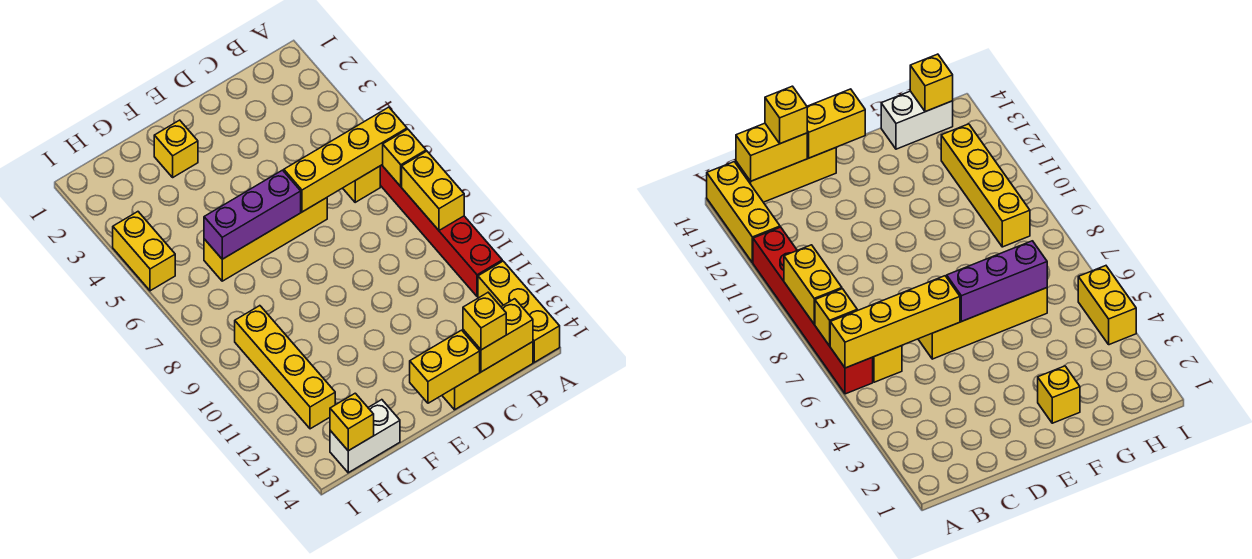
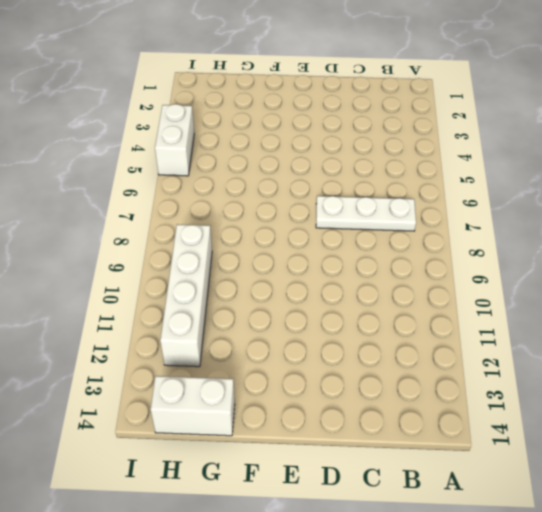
white 1x3 plate [316,196,416,231] -> none
white 1x4 brick [160,224,212,367] -> yellow 1x4 brick [235,306,335,429]
white 1x2 brick [155,104,194,176] -> yellow 1x2 brick [113,212,175,291]
none -> red 1x6 brick [380,164,502,297]
none -> yellow 1x3 brick [478,261,560,362]
none -> yellow 1x1 brick [343,166,380,202]

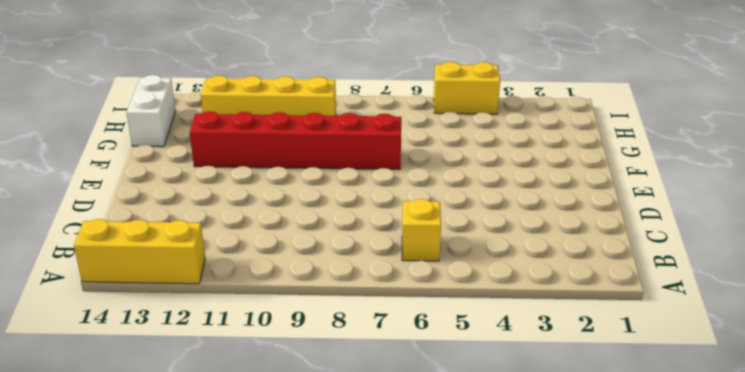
red 1x6 brick [190,111,401,169] -> red 1x6 brick moved to [380,164,502,297]
none -> yellow 1x3 brick [442,342,533,410]
none -> yellow 1x4 brick [204,198,327,281]
none -> yellow 1x1 brick [154,120,198,177]

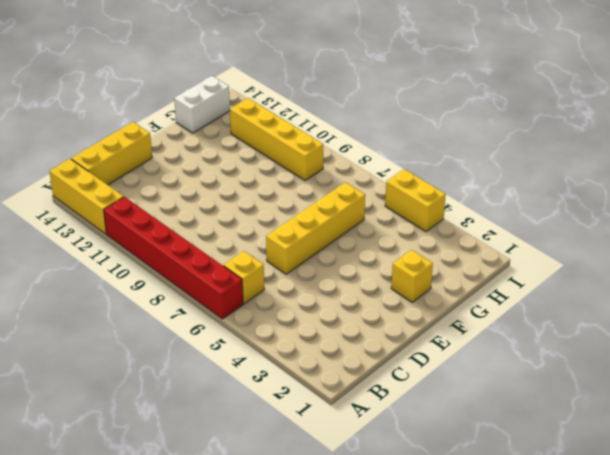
none -> yellow 1x4 brick [284,107,407,212]
none -> yellow 1x1 brick [383,129,426,186]
none -> yellow 1x2 brick [402,151,464,230]

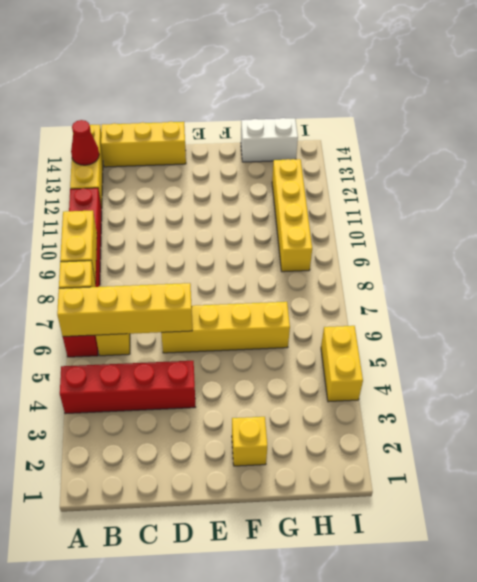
red 1x4 brick [60,361,195,414] -> none
red 1x1 cone [71,120,99,165] -> none
none -> yellow 1x2 brick [463,299,533,372]
none -> yellow 1x2 brick [410,330,480,403]
none -> purple 1x3 brick [204,170,301,259]

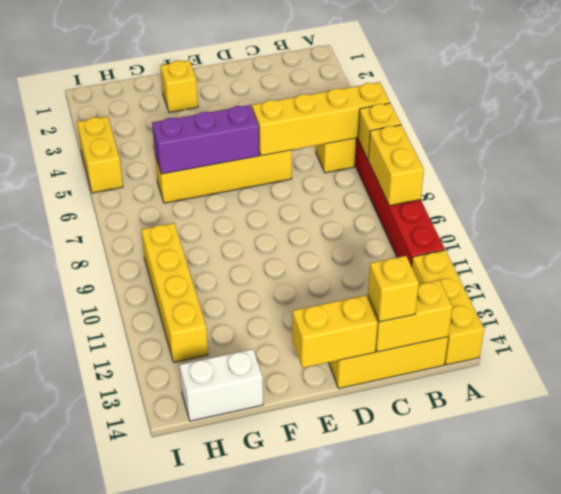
none -> yellow 1x1 brick [330,393,374,451]

